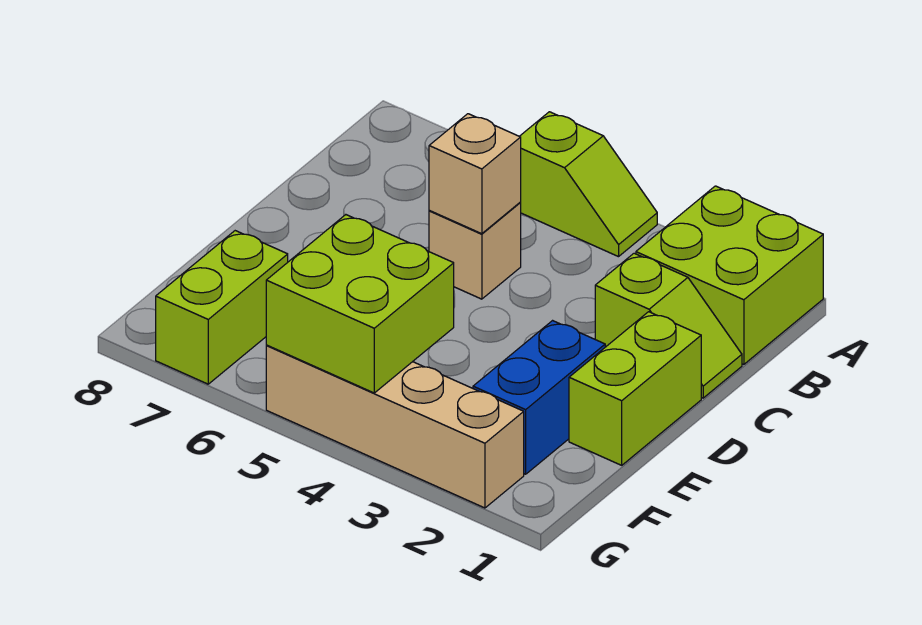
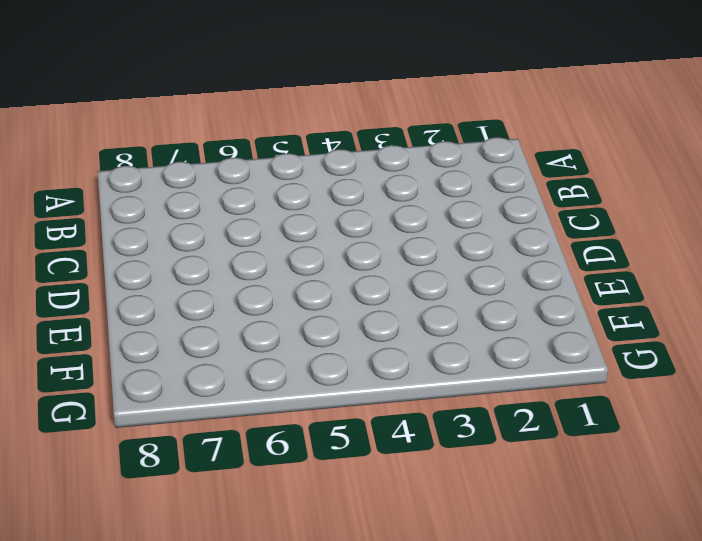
none -> lime 2x2 brick [636,186,823,364]
none -> lime 1x2 slope [520,112,657,257]

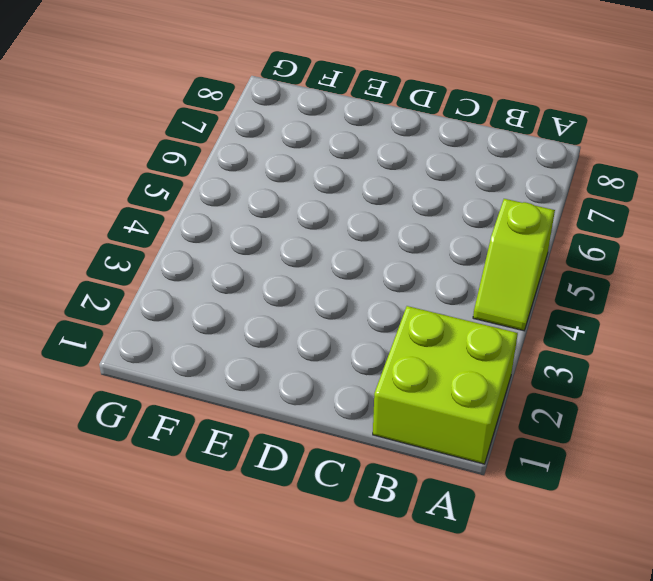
none -> lime 1x2 slope [595,253,742,398]
none -> tan 1x1 brick [429,203,521,299]

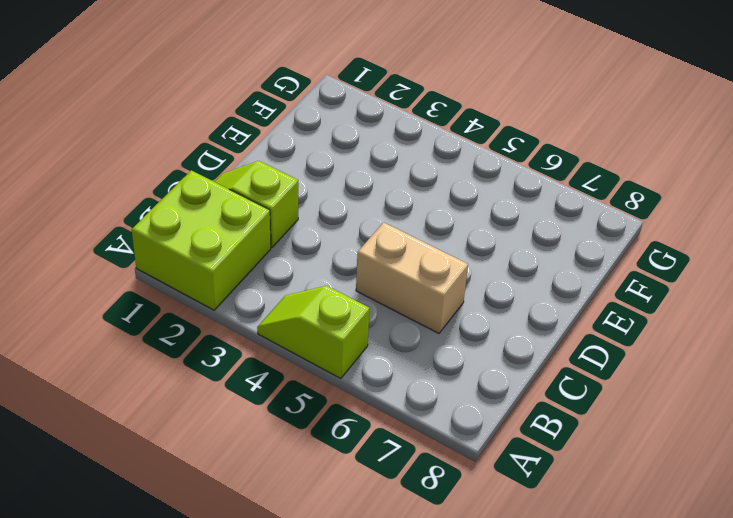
tan 1x2 brick [356,222,468,333] -> tan 1x1 brick [429,203,521,299]
none -> lime 1x2 brick [569,312,701,465]
none -> blue 1x2 brick [473,321,605,474]

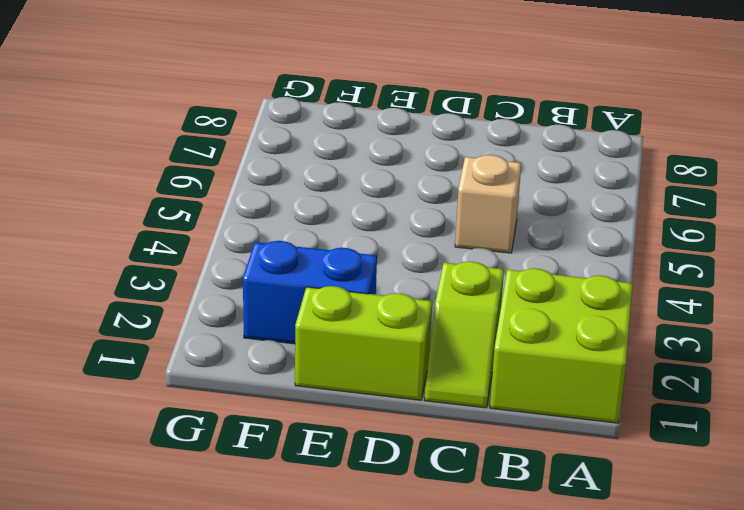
none -> lime 1x2 slope [520,112,657,257]
none -> lime 1x2 brick [156,231,288,384]

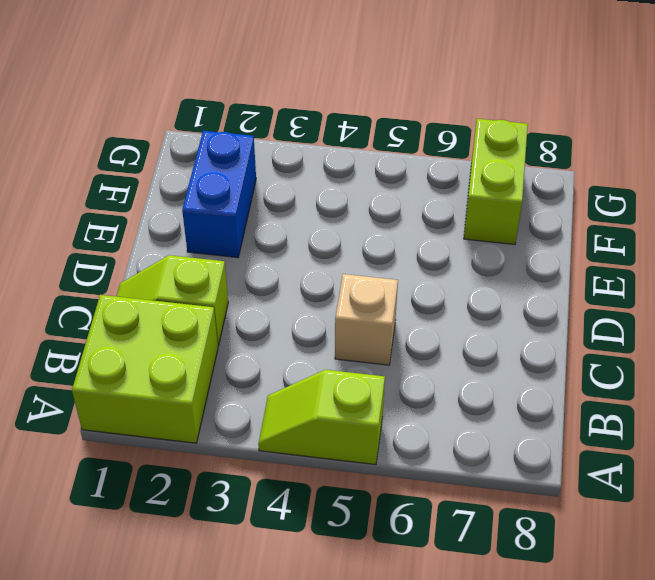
none -> lime 1x2 brick [569,312,701,465]
none -> tan 1x4 brick [266,345,524,508]

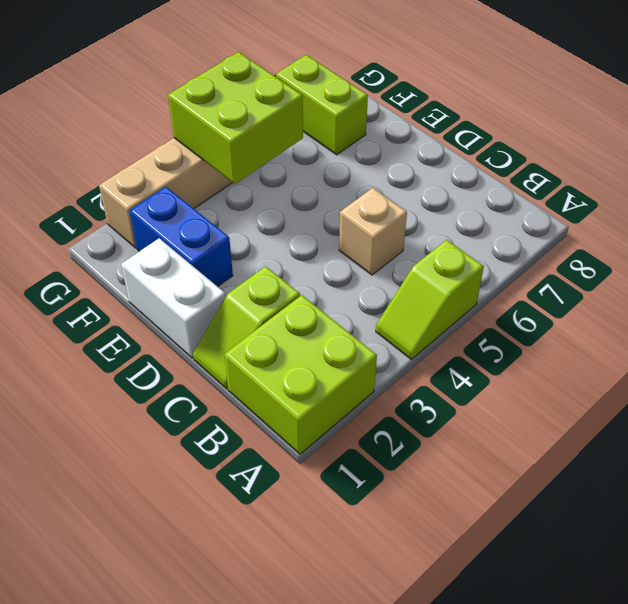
white 1x2 brick [121,238,226,358] -> lime 1x2 brick [569,312,701,465]
none -> tan 1x1 brick [429,114,521,234]

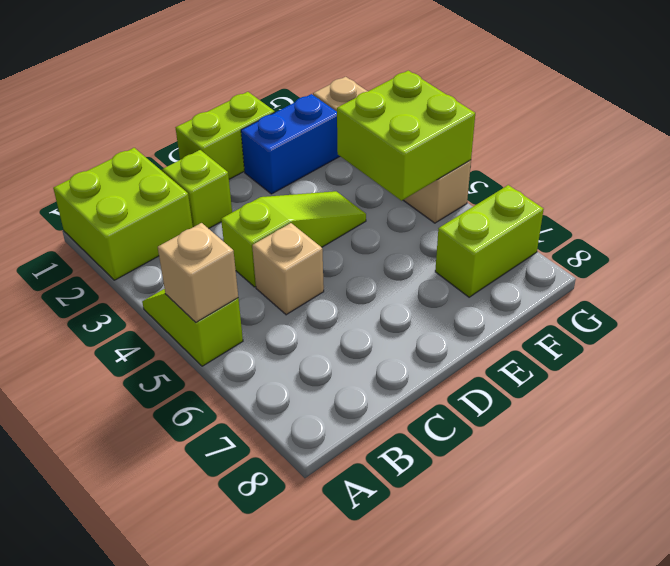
tan 1x1 brick [158,223,238,322] -> tan 1x1 brick moved to [429,114,521,234]
lime 1x3 slope [221,191,366,287] -> none

